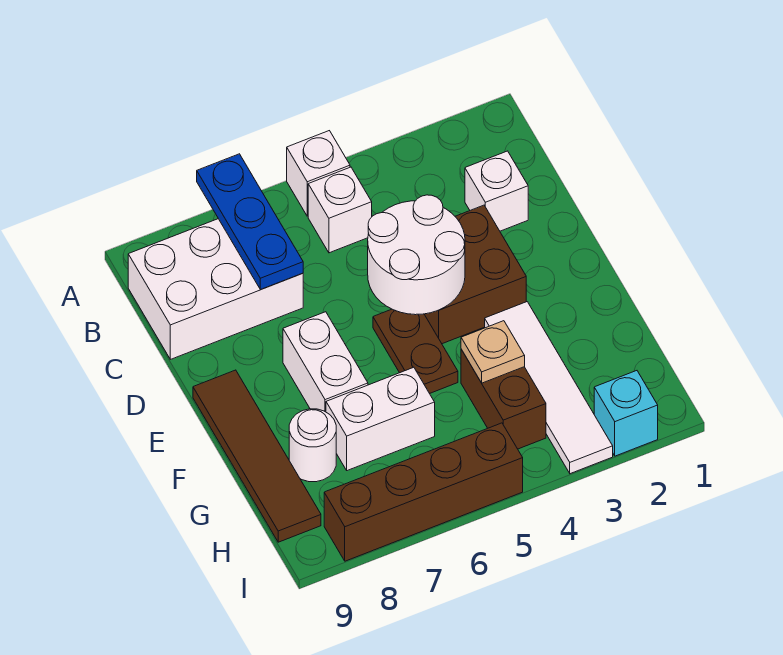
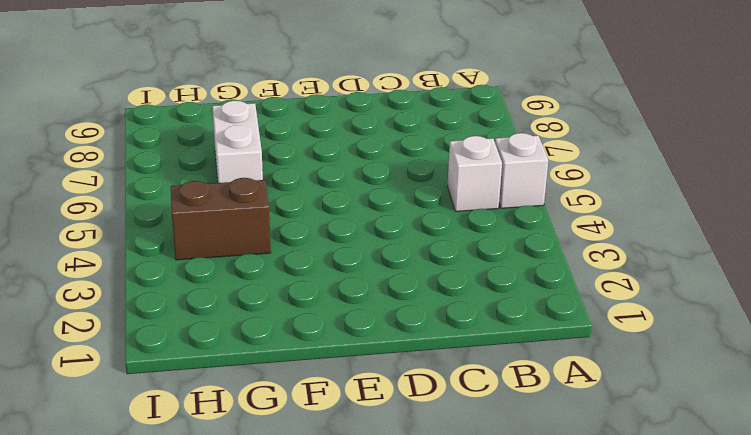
none -> white 2x3 brick [128,219,303,359]
none -> white 1x1 brick [465,151,528,231]
none -> brown 2x2 brick [424,205,526,344]

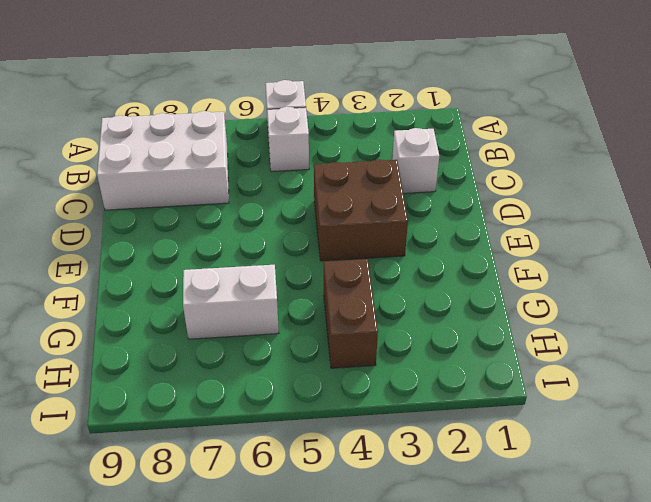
none -> brown 1x2 plate [373,309,458,394]
none -> white 1x2 brick [283,312,368,412]
none -> brown 1x4 tile [193,370,321,542]

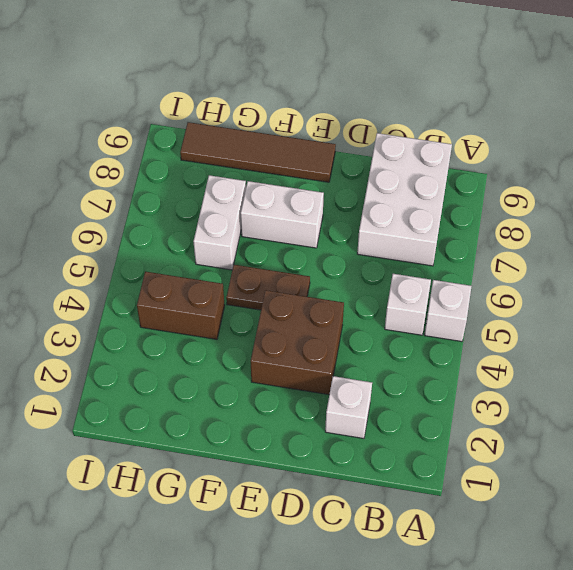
none -> white 1x4 tile [485,302,613,474]
none -> white 1x1 round brick [289,409,336,482]
none -> cyan 1x1 brick [594,371,658,456]

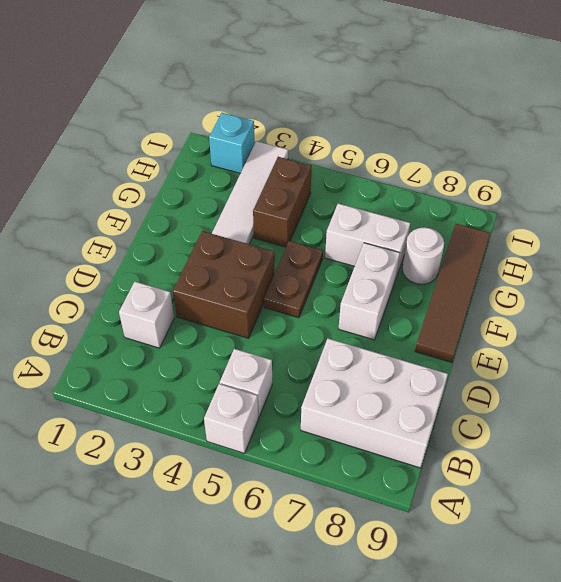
none -> brown 1x4 brick [324,423,523,561]
none -> blue 1x3 plate [197,154,303,290]
none -> white 2x2 round brick [368,195,465,315]

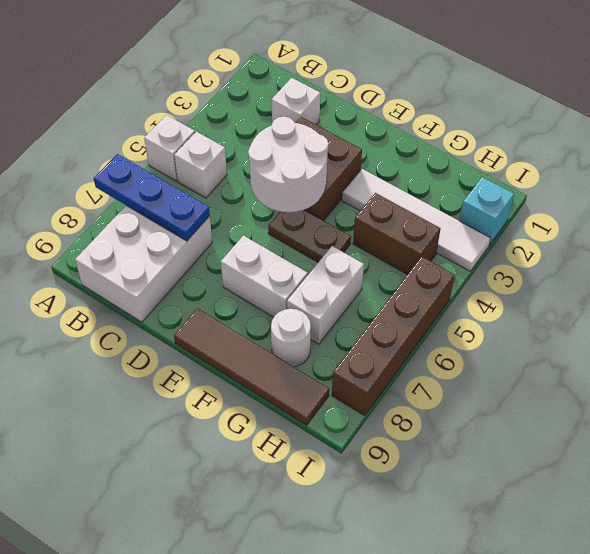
none -> tan 1x1 plate [461,321,525,383]

